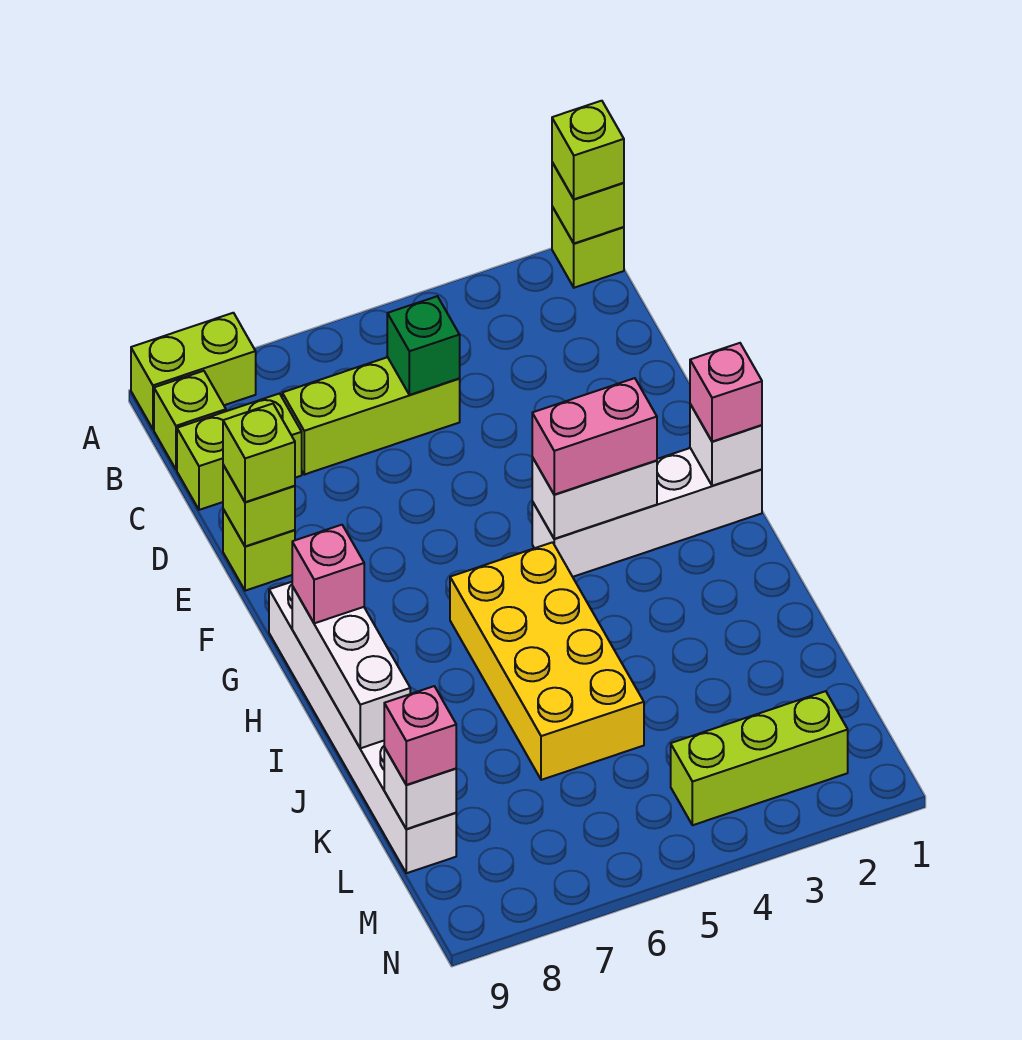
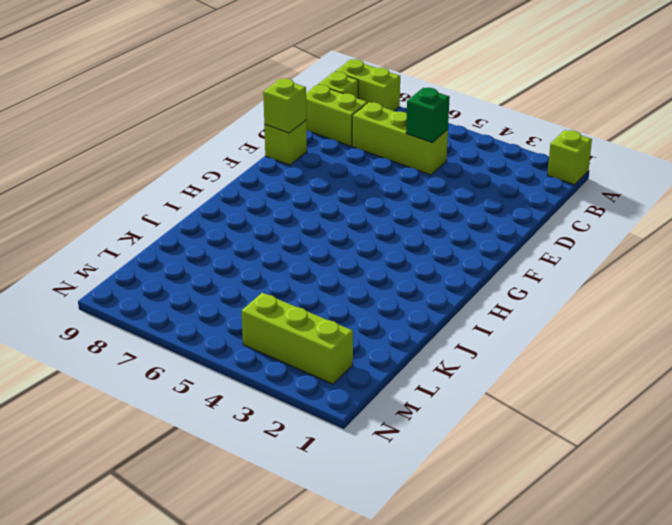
none -> white 1x4 brick [532,448,762,577]
none -> white 1x6 brick [269,582,456,873]
none -> yellow 2x4 brick [450,542,644,780]

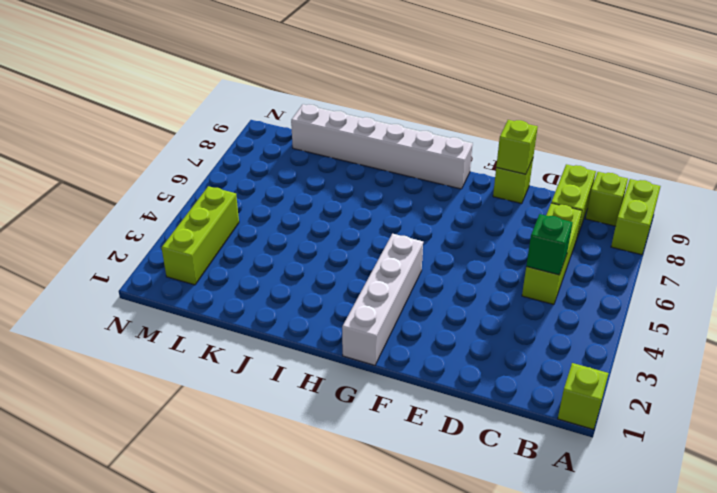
none -> yellow 2x4 brick [450,542,644,780]
none -> lime 1x1 brick [552,162,624,243]
none -> white 1x1 brick [690,404,762,486]

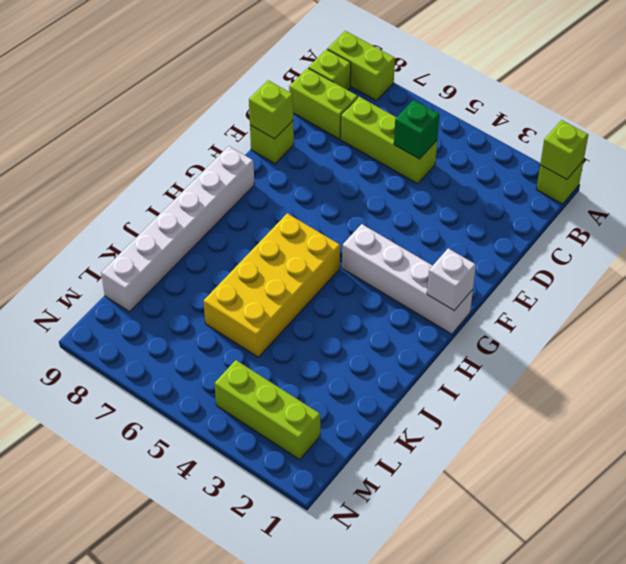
none -> white 1x2 brick [532,457,657,539]
none -> white 1x3 brick [292,586,410,748]
none -> white 1x1 brick [384,747,456,829]

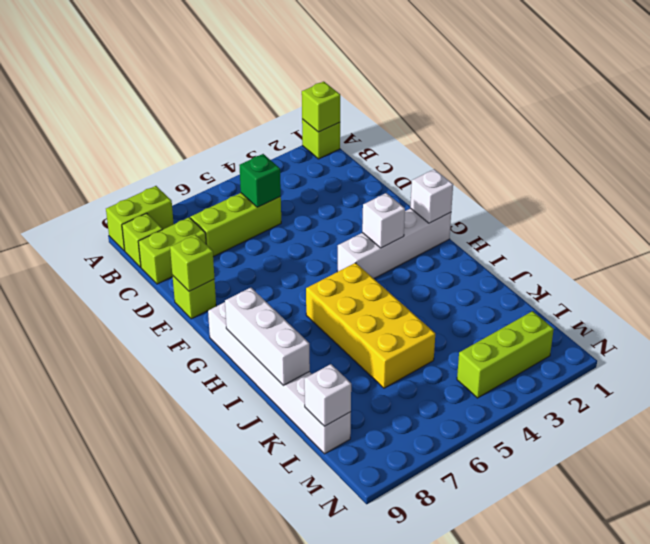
white 1x1 brick [362,193,405,248] -> white 1x2 brick [532,457,657,539]
none -> lime 1x1 brick [552,101,624,199]
none -> lime 1x1 brick [223,404,295,502]
none -> pink 1x1 brick [690,343,762,442]

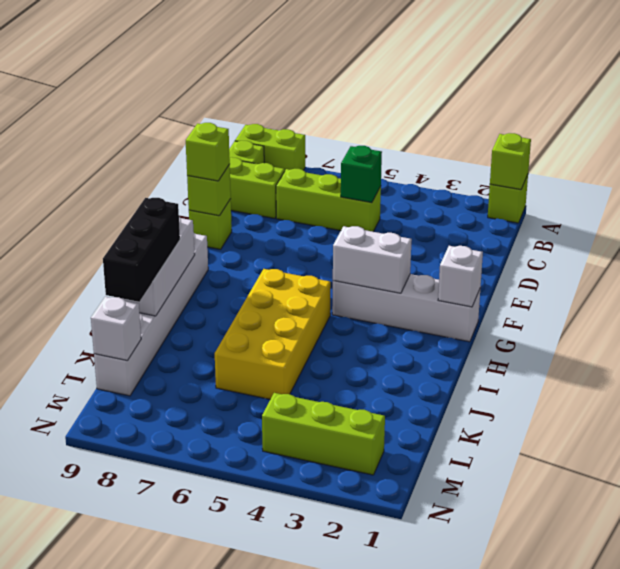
black 1x3 brick [103,198,180,302] -> none
none -> lime 1x1 brick [552,101,624,199]
none -> pink 1x1 brick [690,343,762,442]
none -> pink 1x2 brick [532,378,657,495]

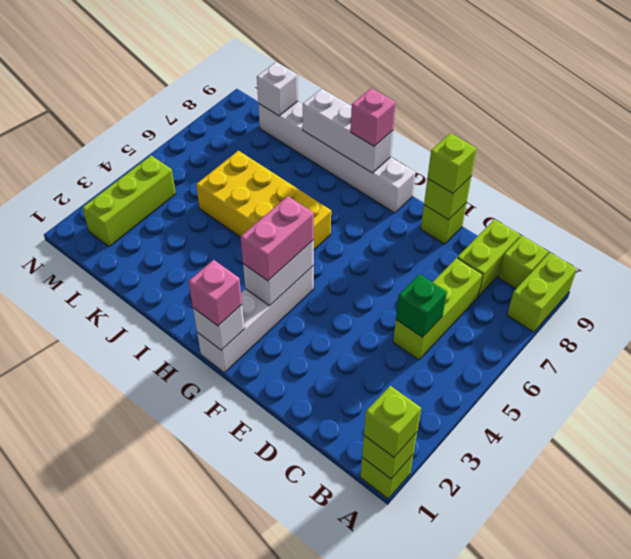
none -> pink 1x1 brick [384,686,456,785]

